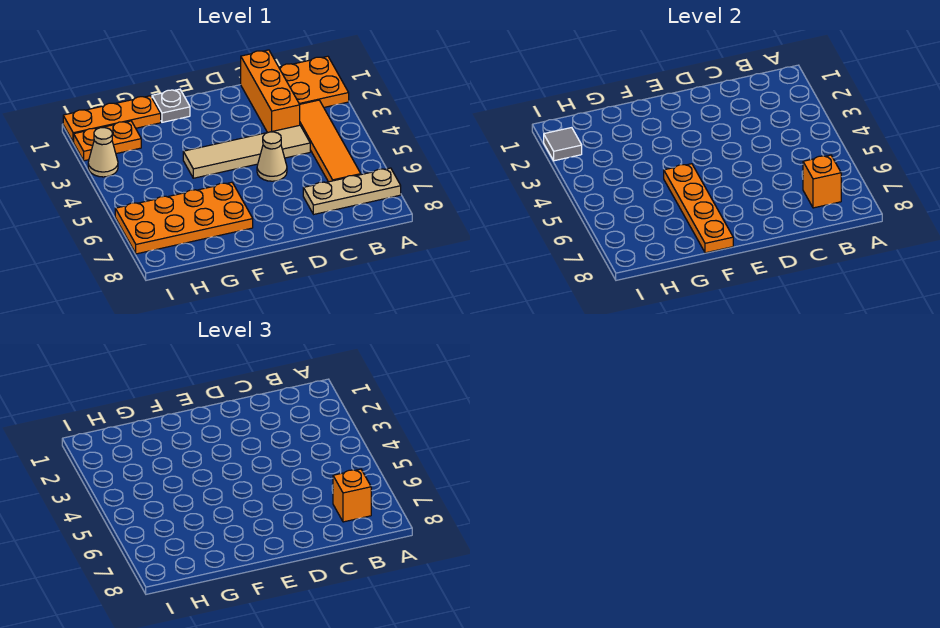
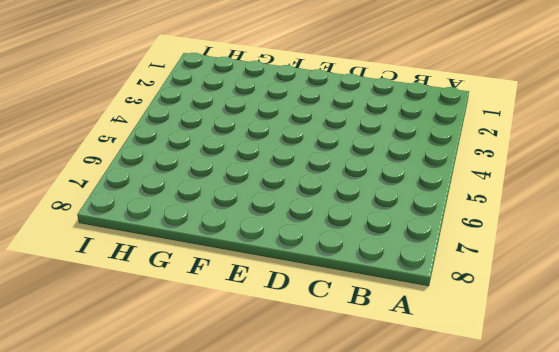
none -> orange 2x2 plate [279,56,349,107]
none -> tan 1x3 plate [303,168,401,214]
none -> orange 1x4 tile [300,100,361,182]

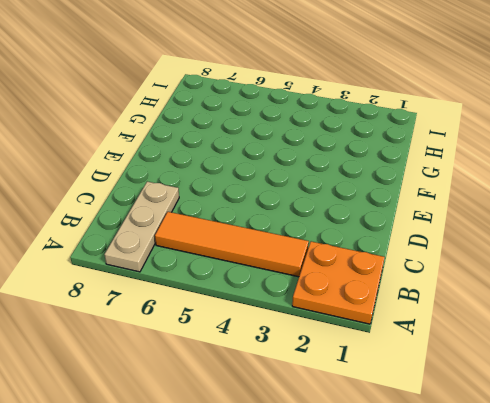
none -> orange 1x3 brick [241,50,300,133]
none -> tan 1x4 tile [183,125,310,178]
none -> tan 1x1 cone [257,132,287,181]

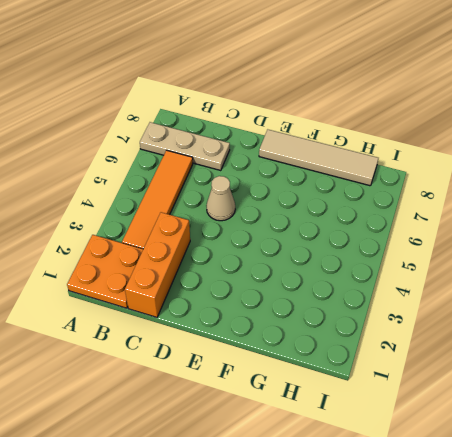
tan 1x4 tile [259,130,378,186] -> tan 1x4 tile moved to [183,125,310,178]
none -> grey 1x1 plate [152,89,190,122]
none -> orange 2x4 plate [115,182,253,254]
none -> orange 1x3 plate [63,96,161,142]

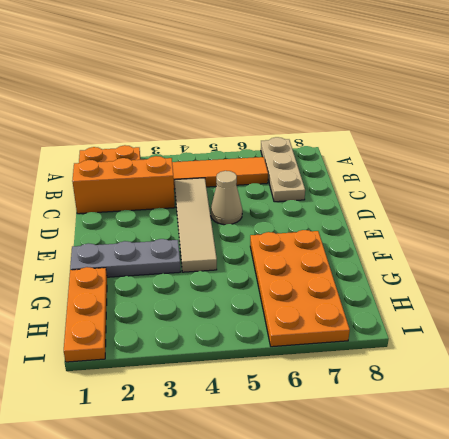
grey 1x3 plate [70,239,181,277] -> grey 1x1 plate [152,89,190,122]
none -> orange 1x2 plate [74,121,141,161]
none -> tan 1x1 cone [88,128,118,177]
none -> orange 1x1 brick [803,155,841,208]

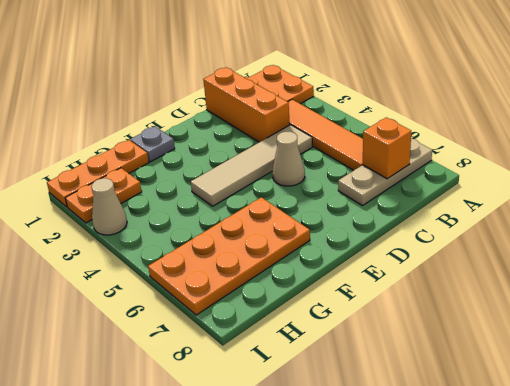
none -> orange 1x4 plate [664,164,733,253]
none -> grey 1x1 tile [544,128,582,161]
none -> orange 1x1 brick [333,469,371,522]

